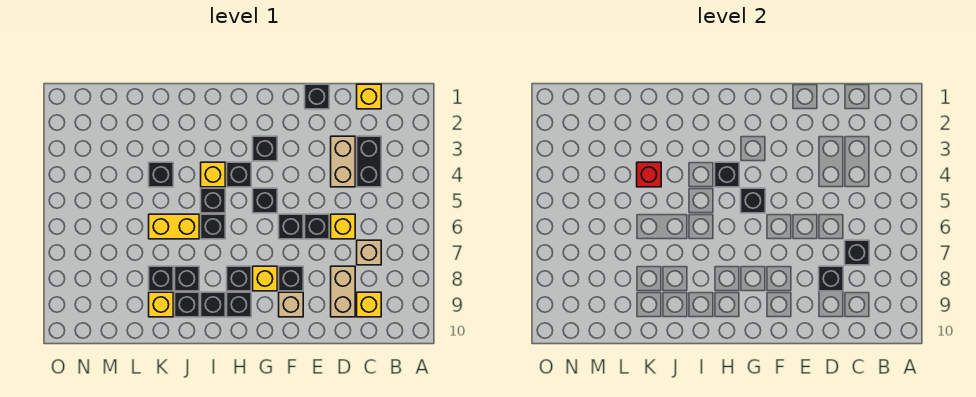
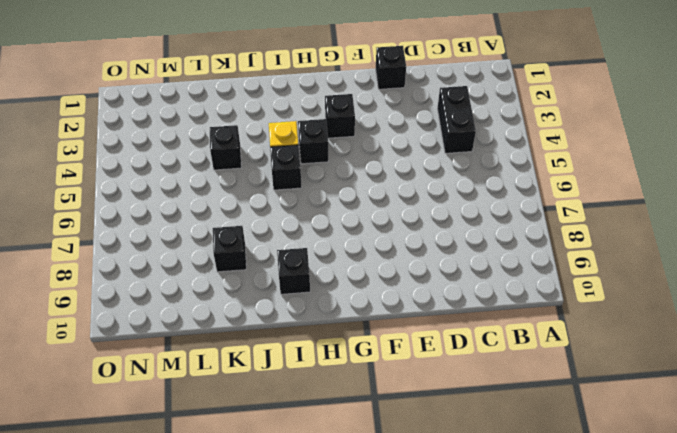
none -> yellow 1x1 brick [357,84,381,109]
none -> tan 1x1 brick [357,240,381,265]
none -> yellow 1x1 brick [357,292,381,317]
none -> tan 1x2 brick [331,136,355,187]

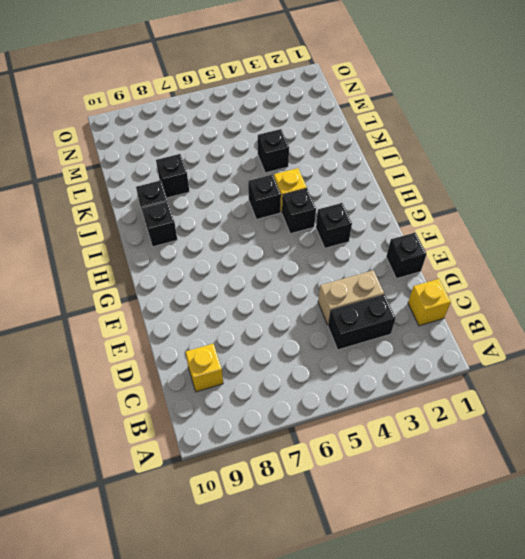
none -> tan 1x1 brick [357,240,381,265]
none -> yellow 1x1 brick [331,214,355,239]
none -> tan 1x2 brick [331,266,355,317]
none -> black 1x1 brick [305,214,329,239]

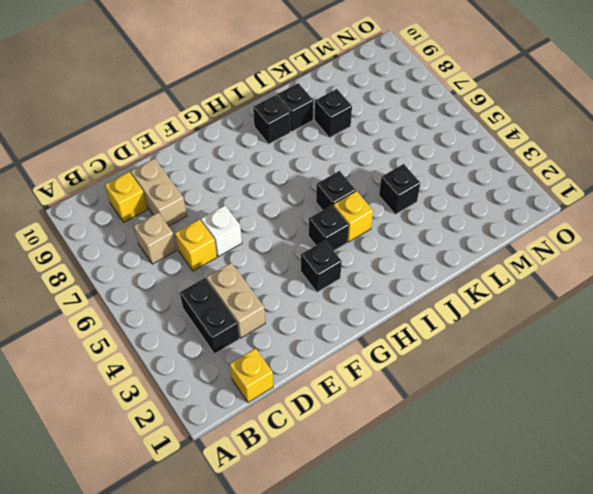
white 1x1 brick [201,205,242,257] -> black 1x1 brick [305,214,329,239]
none -> black 1x1 brick [305,84,329,109]
none -> black 1x1 brick [279,214,303,239]
none -> black 1x1 brick [279,266,303,291]
none -> tan 1x1 brick [279,292,303,317]

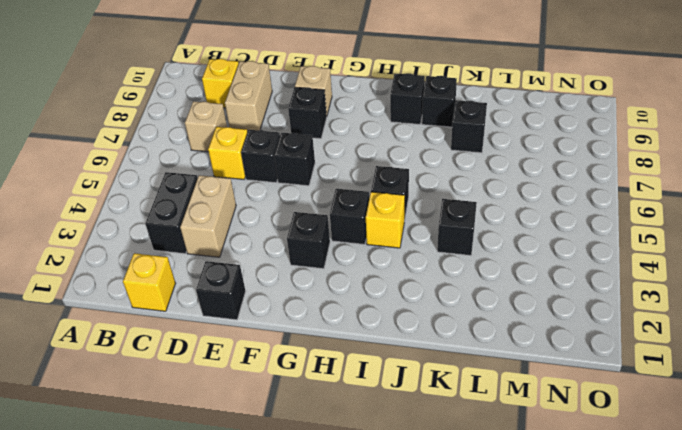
none -> black 1x1 brick [253,188,277,213]
none -> yellow 1x1 brick [253,266,277,291]
none -> black 1x1 brick [227,266,251,291]
none -> black 1x1 brick [227,292,251,317]

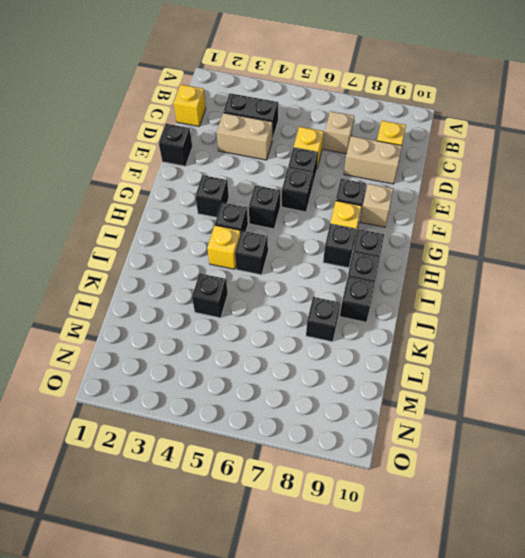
none -> black 1x1 brick [201,214,225,239]
none -> yellow 1x2 brick [149,214,199,239]
none -> black 1x1 brick [175,266,199,291]
none -> yellow 1x1 brick [149,292,173,317]

